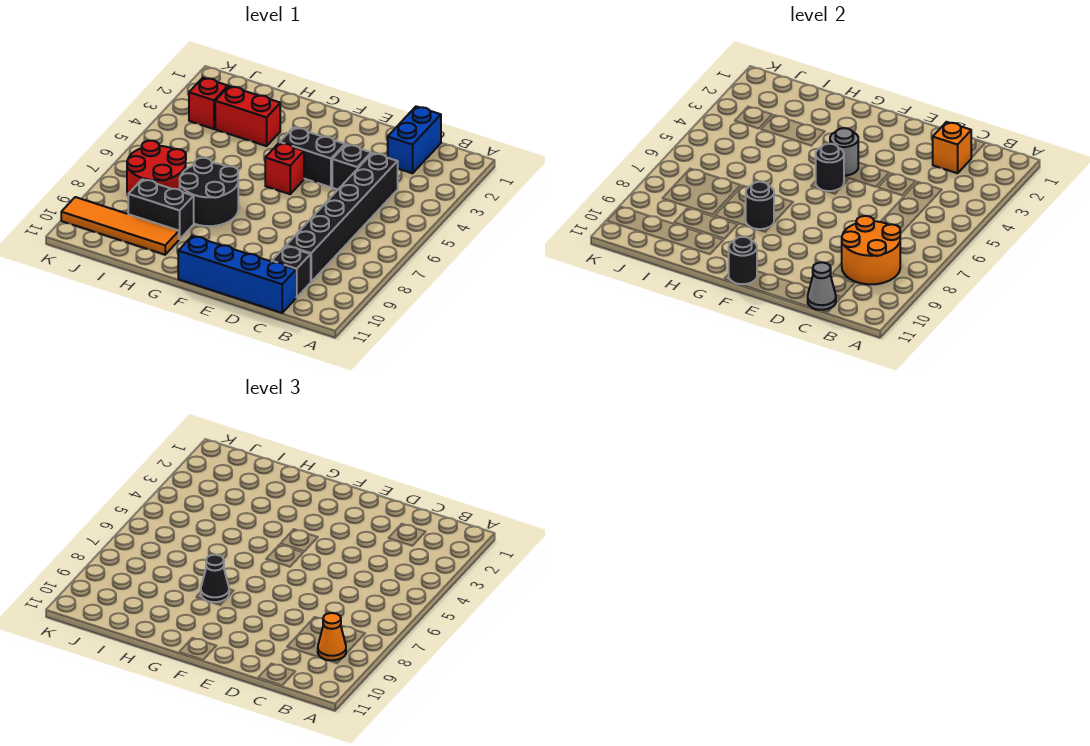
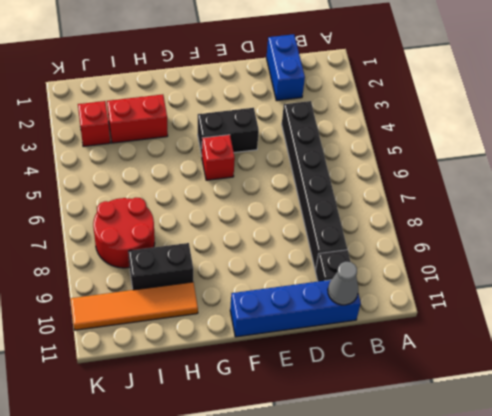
none -> black 1x1 brick [332,144,371,189]
none -> black 2x2 round brick [180,158,238,226]
none -> orange 2x2 round brick [842,216,900,284]

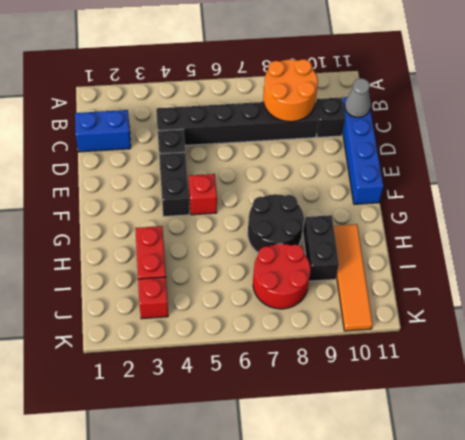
none -> orange 1x1 brick [933,122,971,173]
none -> grey 1x1 round brick [830,128,858,176]
none -> black 1x1 round brick [816,144,844,191]

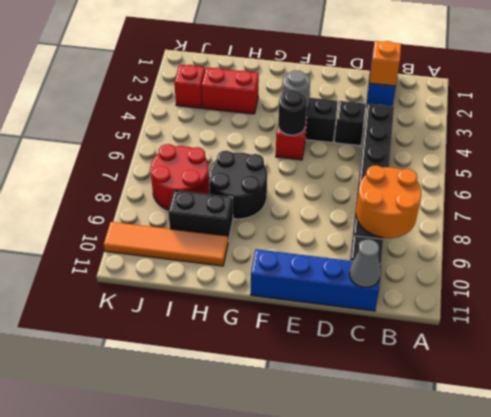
none -> black 1x1 round brick [729,237,757,284]
none -> black 1x1 round brick [746,182,774,229]
none -> orange 1x1 cone [318,613,346,660]

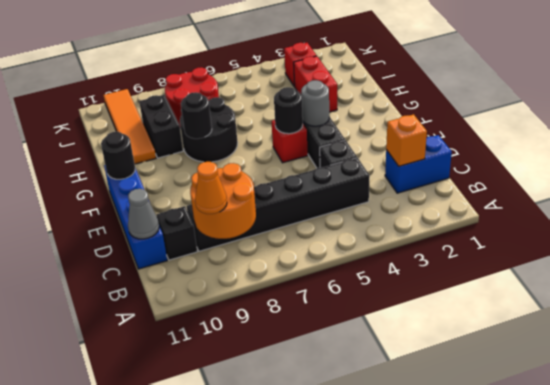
none -> black 1x1 cone [201,555,229,602]

